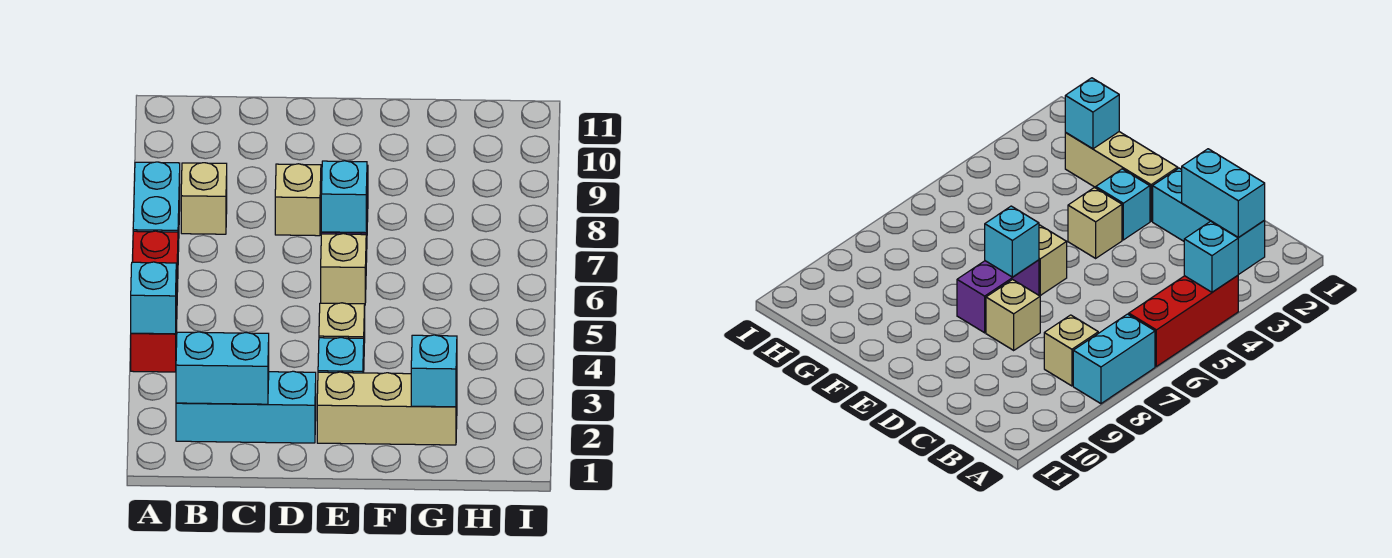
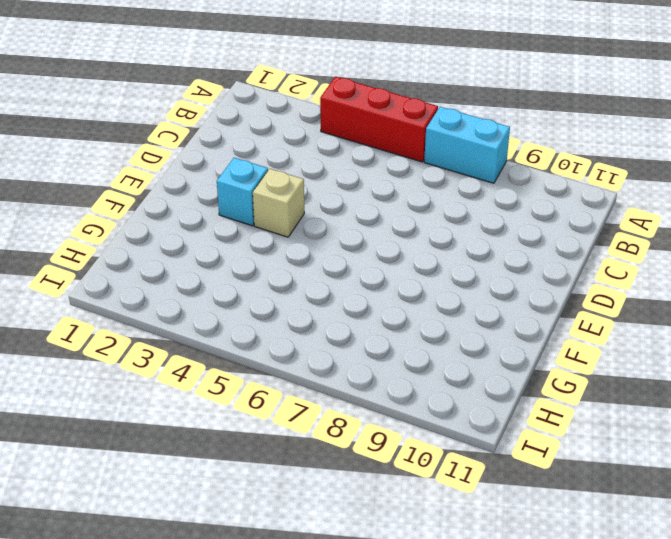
none -> cyan 1x3 brick [176,371,316,443]
none -> tan 1x1 brick [181,163,227,234]
none -> tan 1x1 brick [275,164,321,236]

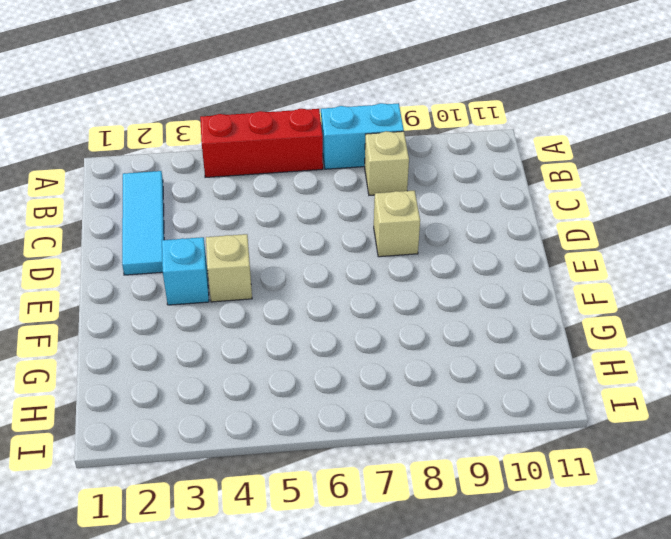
cyan 1x3 tile [122,171,164,275] -> cyan 1x3 brick [176,371,316,443]
none -> tan 1x3 brick [317,372,457,445]
none -> tan 1x1 brick [321,234,366,304]
none -> purple 1x2 brick [957,260,1039,333]

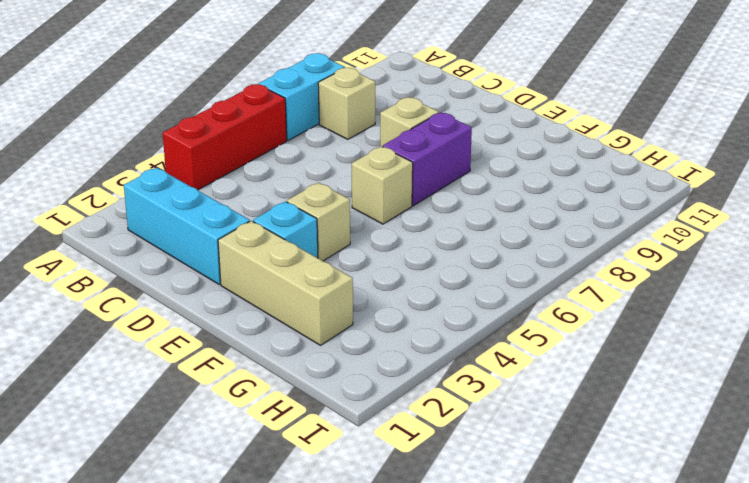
none -> cyan 1x1 brick [131,262,176,334]
none -> cyan 1x2 brick [176,332,269,404]
none -> cyan 1x1 brick [321,161,367,233]

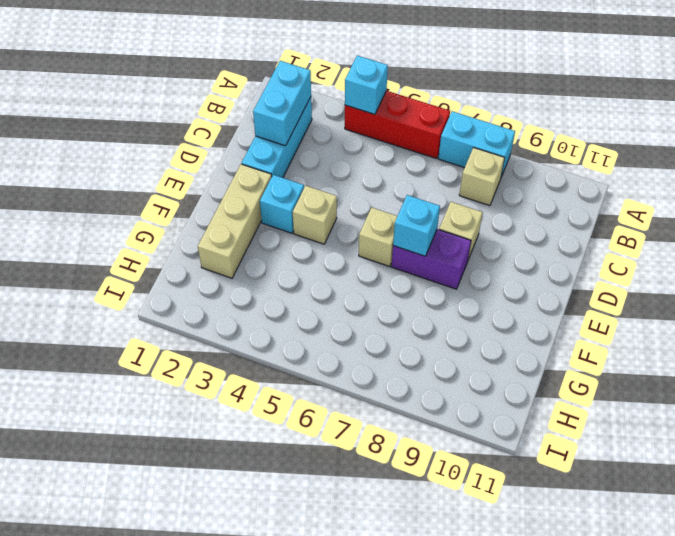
none -> cyan 1x1 brick [411,335,457,407]

